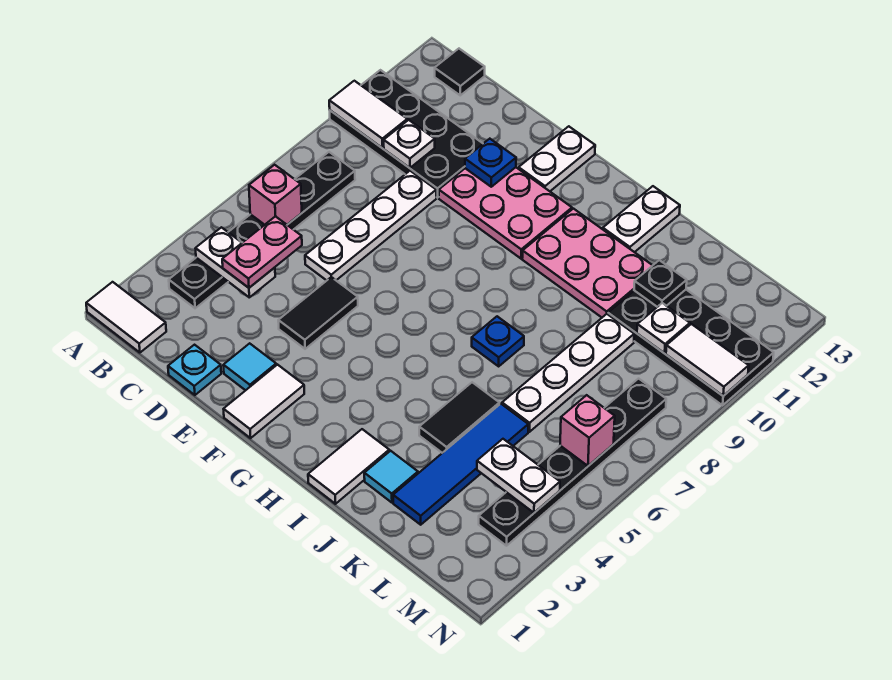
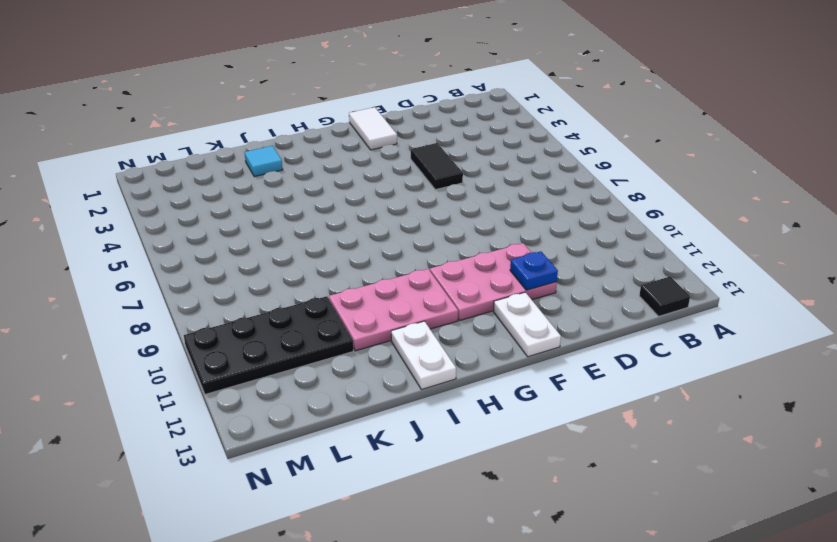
none -> white 1x2 tile [86,282,166,353]
none -> black 2x4 plate [330,70,483,198]
none -> black 1x6 plate [169,152,355,308]
none -> cyan 1x1 plate [168,345,221,395]

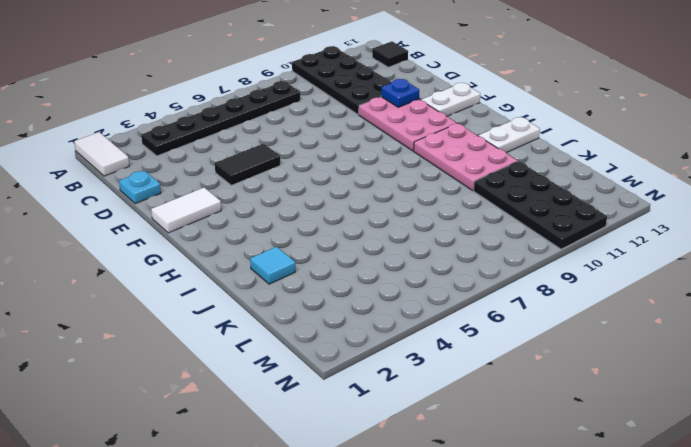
none -> white 1x4 plate [305,171,436,281]
none -> cyan 1x1 tile [223,343,276,390]
none -> white 1x2 tile [308,429,389,504]
none -> blue 1x1 plate [472,316,524,366]

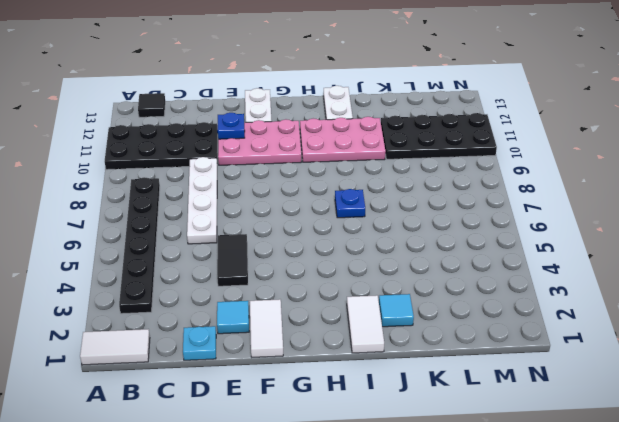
none -> black 1x2 tile [419,382,499,453]
none -> blue 1x4 tile [393,404,528,525]
none -> white 1x4 plate [502,314,634,432]
none -> black 1x6 plate [479,379,666,546]

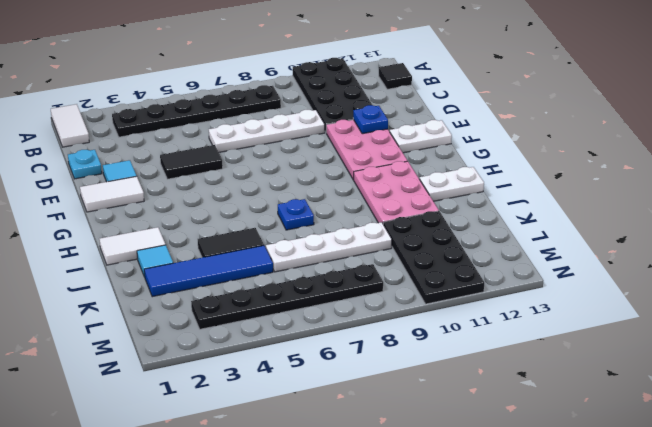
none -> white 1x2 tile [329,81,407,148]
none -> white 1x2 plate [195,227,275,297]
none -> pink 1x1 brick [249,165,302,225]
none -> white 1x1 plate [384,120,435,168]

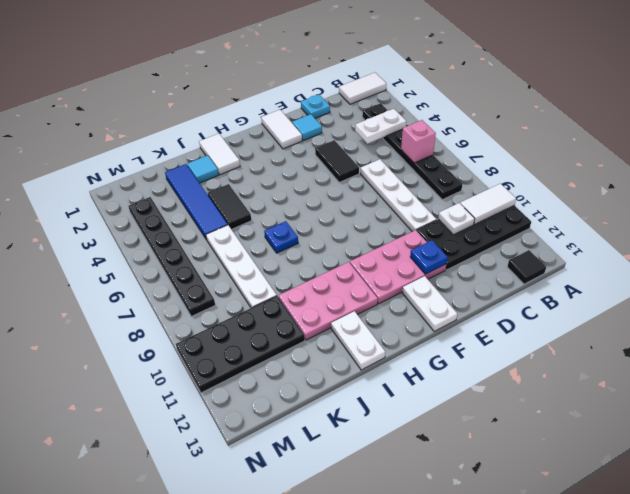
none -> black 1x1 plate [634,260,687,307]
none -> white 1x2 plate [477,439,560,513]
none -> white 1x1 plate [637,303,690,353]
none -> pink 1x1 brick [560,395,615,466]

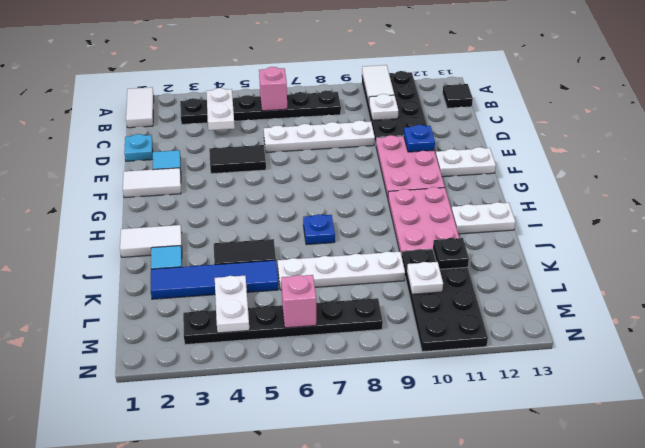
none -> white 1x2 tile [666,324,749,396]
none -> pink 1x2 plate [222,216,302,288]

